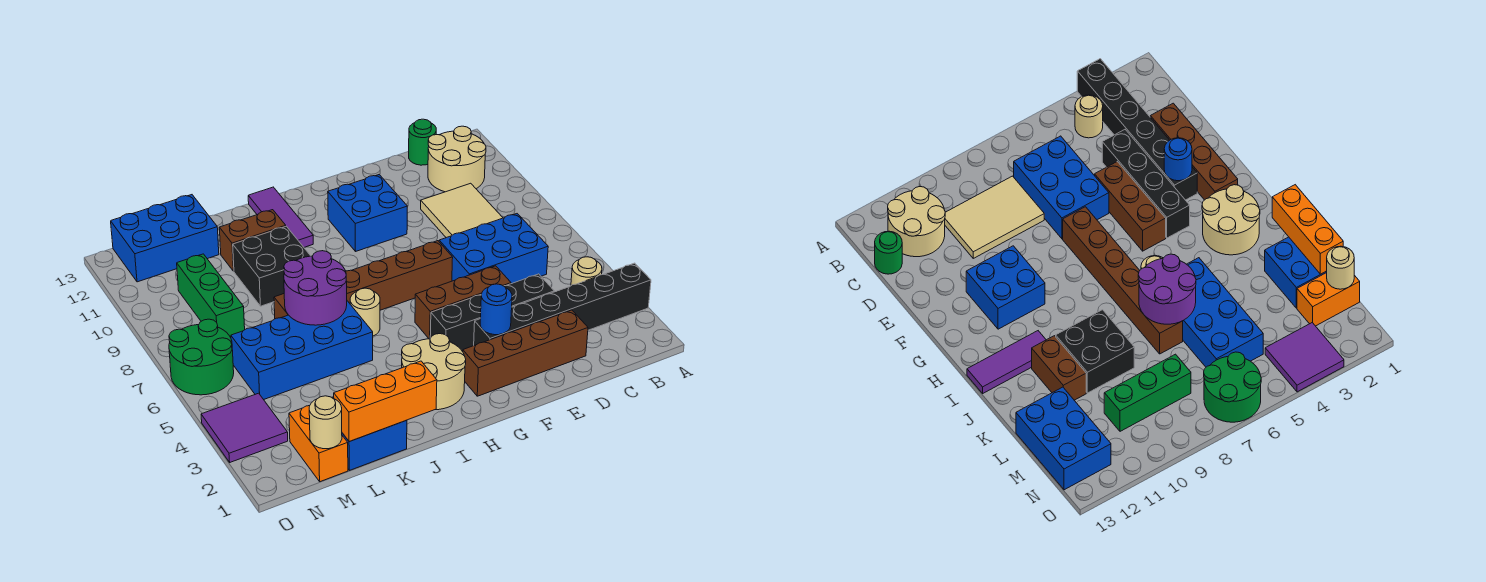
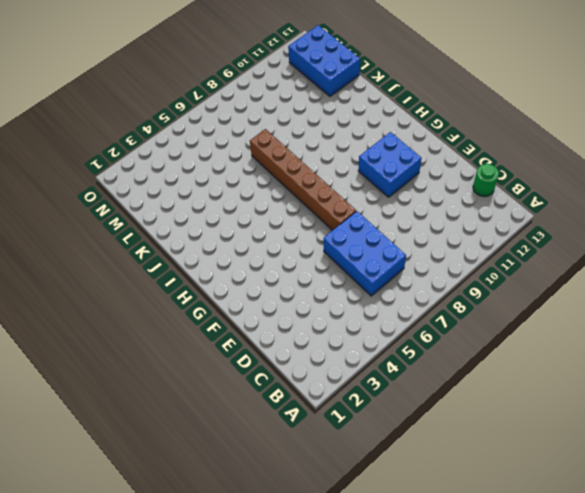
none -> black 1x6 brick [474,263,651,345]
none -> tan 1x1 round brick [571,257,602,285]
none -> tan 2x2 round brick [428,126,486,192]

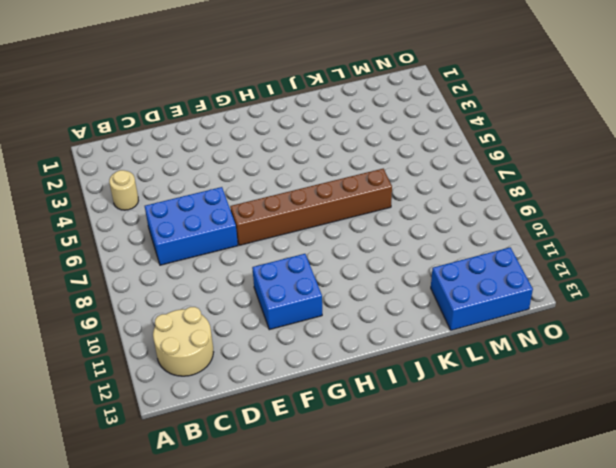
none -> black 1x6 brick [474,263,651,345]
none -> tan 2x3 tile [421,183,503,238]
none -> green 1x1 round brick [409,119,436,165]

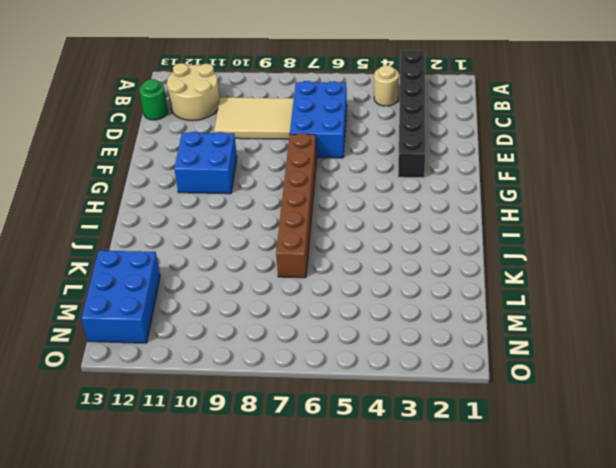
none -> brown 1x4 brick [463,310,588,396]
none -> black 1x4 brick [430,274,554,352]
none -> brown 1x3 brick [415,266,511,339]

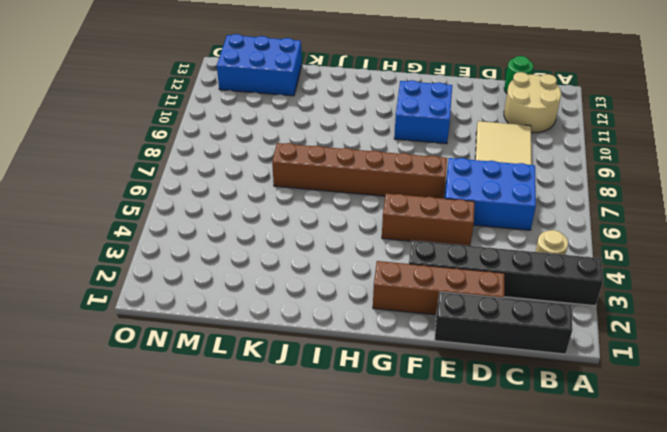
black 1x4 brick [435,292,573,354] -> black 1x4 brick moved to [430,274,554,352]
none -> tan 2x2 round brick [402,334,466,410]
none -> tan 1x1 round brick [350,288,380,336]
none -> purple 1x3 tile [248,187,313,248]

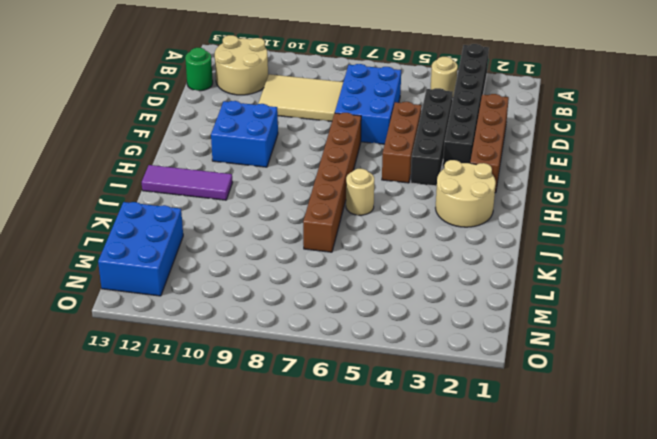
none -> blue 2x4 brick [231,301,373,400]
none -> black 2x2 brick [233,226,310,306]
none -> brown 1x2 brick [219,210,286,271]

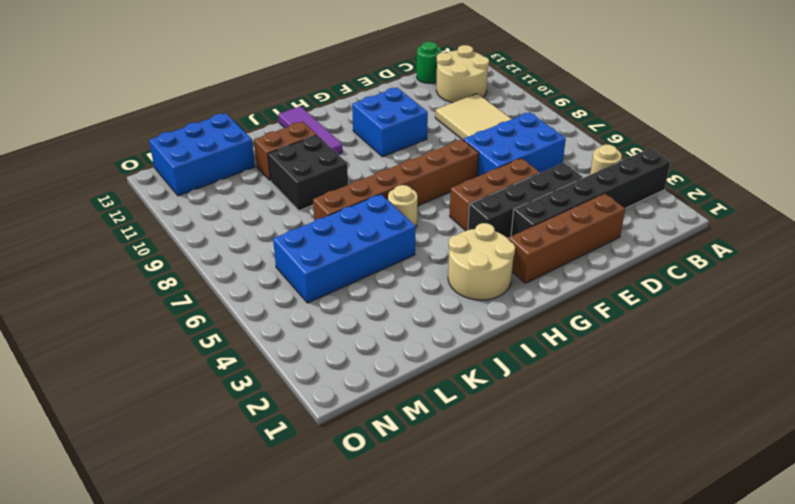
none -> blue 2x2 brick [332,397,407,470]
none -> orange 1x2 brick [289,406,348,482]
none -> green 1x3 brick [177,254,245,338]

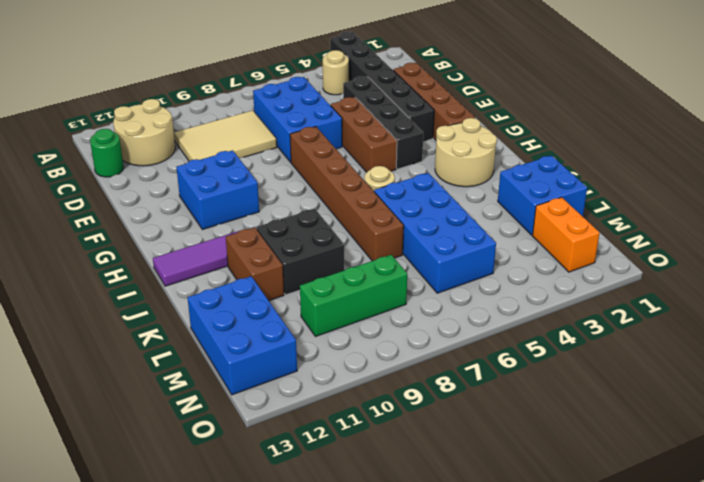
orange 1x2 brick [533,197,600,272] -> orange 1x2 brick turned to [289,406,348,482]
none -> purple 2x2 tile [201,393,288,462]
none -> green 2x2 round brick [169,319,234,395]
none -> blue 1x1 round brick [480,284,512,335]

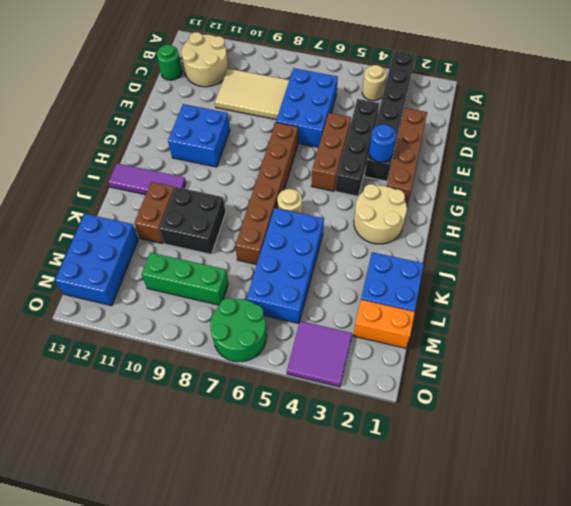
none -> orange 1x3 brick [334,361,437,442]
none -> purple 2x2 round brick [284,251,347,325]
none -> tan 1x1 round brick [309,396,342,449]

